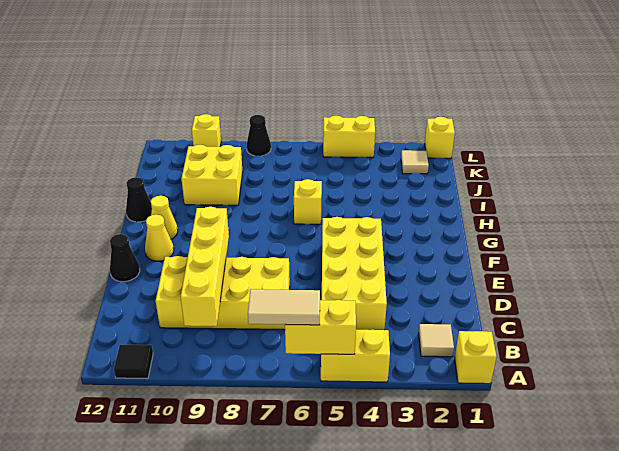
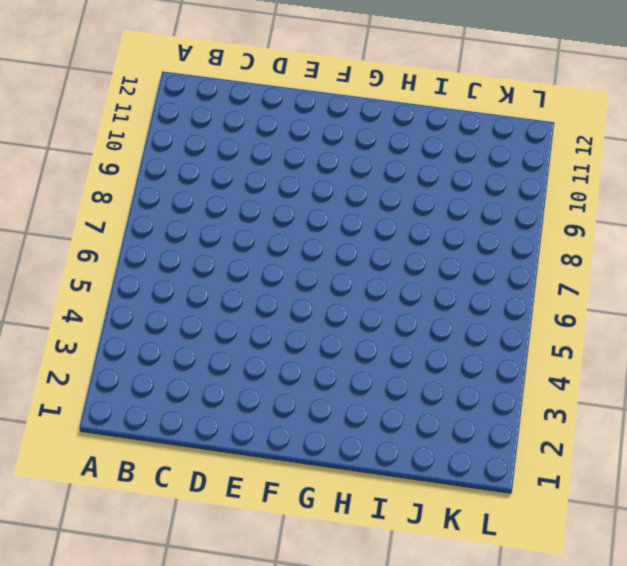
none -> yellow 1x1 brick [455,331,496,384]
none -> yellow 1x2 brick [321,329,390,382]
none -> black 1x1 tile [114,345,153,378]

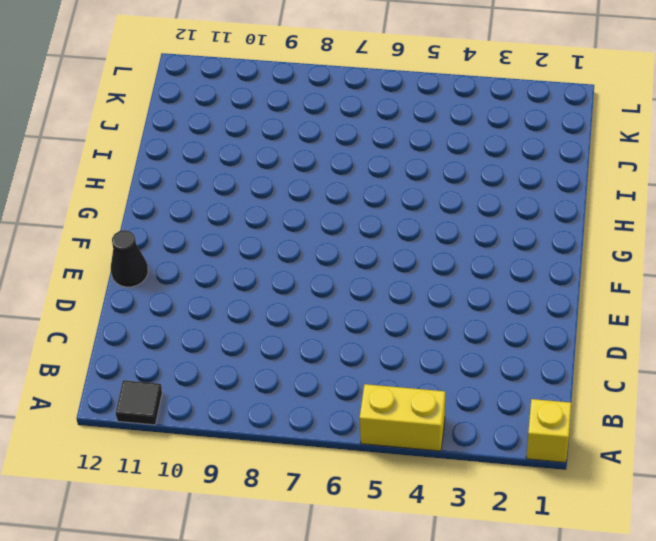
none -> tan 1x1 tile [419,324,454,357]
none -> yellow 2x4 brick [322,217,387,330]
none -> yellow 2x4 brick [156,256,290,330]

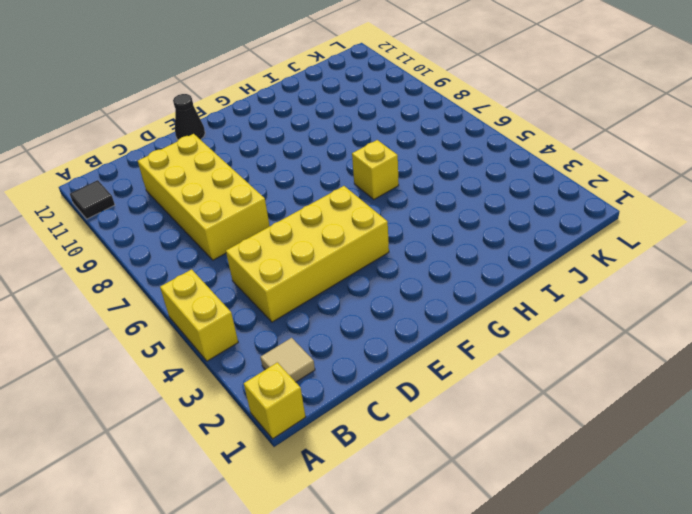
none -> yellow 1x1 cone [145,215,174,261]
none -> yellow 1x1 cone [151,196,178,239]
none -> black 1x1 cone [126,177,152,222]

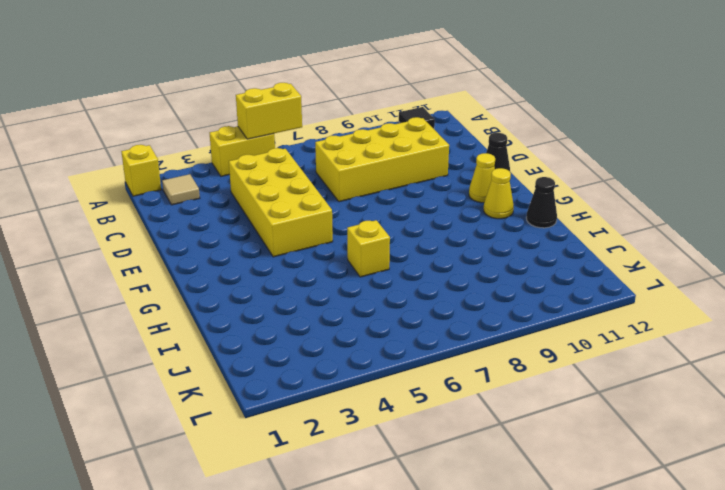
none -> yellow 2x2 brick [181,145,243,205]
none -> tan 1x1 tile [401,150,429,174]
none -> yellow 1x1 brick [425,117,455,158]

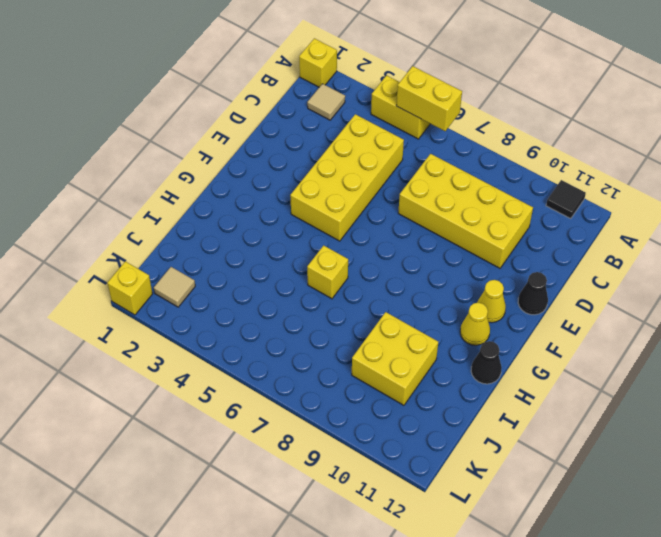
none -> yellow 1x2 brick [323,116,375,157]
none -> black 1x1 cone [247,115,271,156]
none -> yellow 1x1 brick [192,114,221,147]

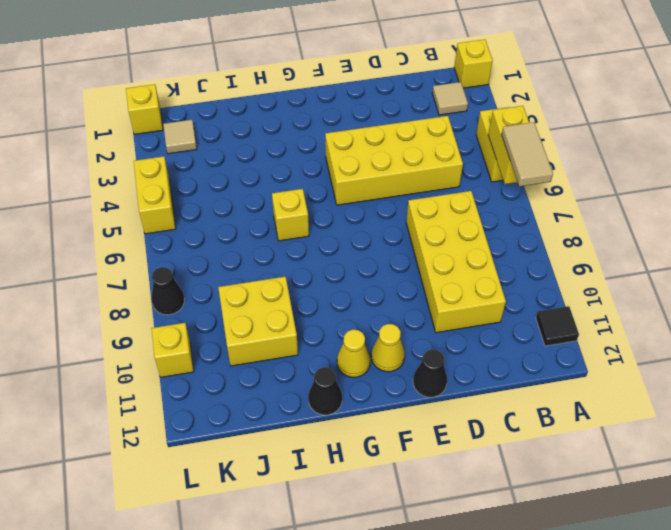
none -> yellow 1x4 brick [181,207,229,326]

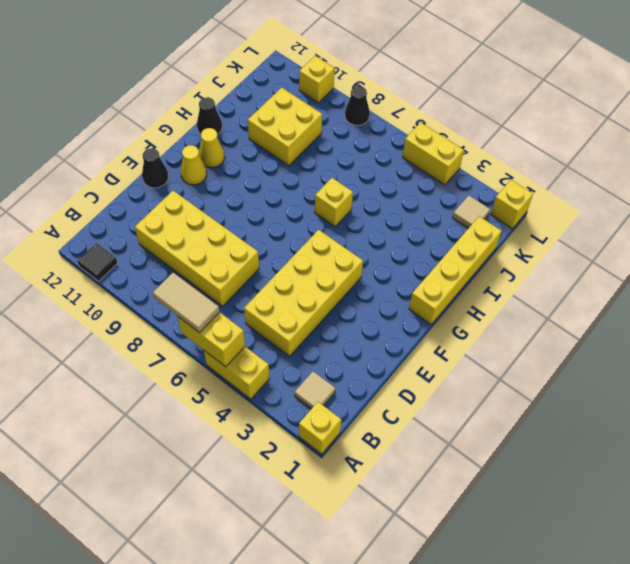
yellow 1x4 brick [409,216,502,324] -> yellow 1x4 brick moved to [181,207,229,326]

